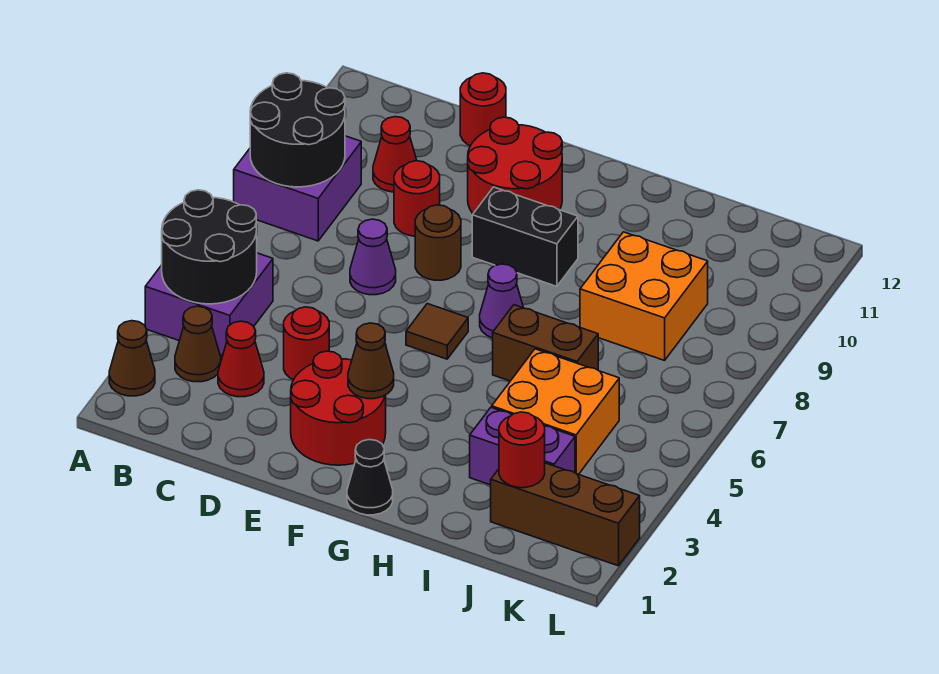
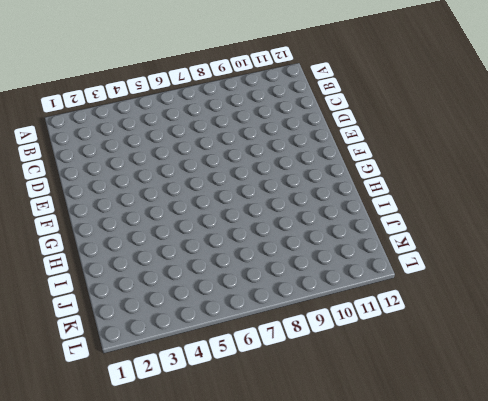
none -> brown 1x1 cone [109,321,155,396]
none -> purple 2x2 brick [145,253,273,356]
none -> purple 2x2 brick [234,136,361,241]

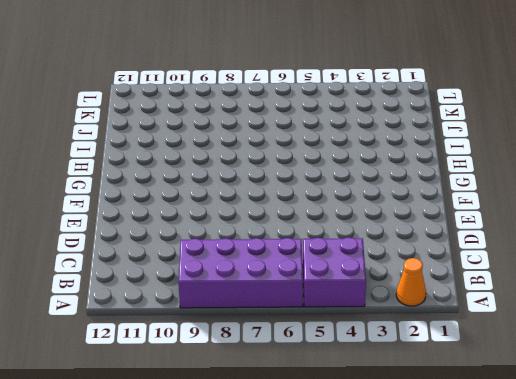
orange 1x1 cone [396,258,426,306] -> brown 1x1 cone [109,321,155,396]
purple 2x4 brick [179,238,303,308] -> purple 2x2 brick [234,136,361,241]
none -> brown 1x1 cone [175,306,221,382]
none -> red 1x1 cone [218,321,264,397]
none -> red 1x1 cone [373,117,417,192]

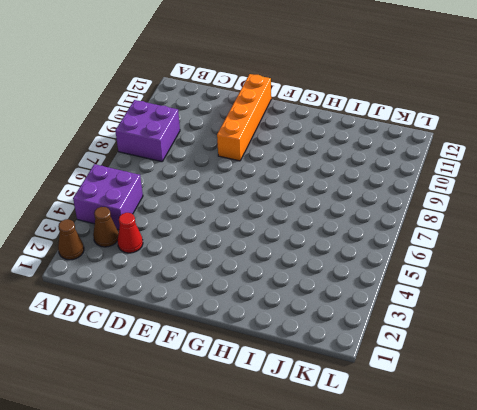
orange 1x4 brick [217,74,271,161] -> red 2x2 round brick [468,117,562,213]
none -> red 1x1 cone [373,117,417,192]
none -> red 1x1 round brick [284,307,329,380]
none -> purple 1x1 cone [350,219,396,295]

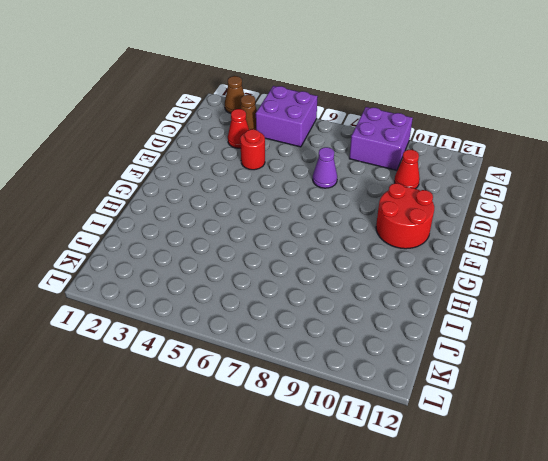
none -> red 1x1 round brick [394,161,440,236]
none -> red 1x1 round brick [460,73,506,146]
none -> red 2x2 round brick [291,351,386,465]

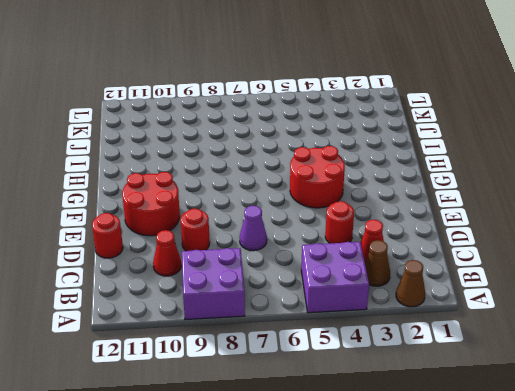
red 2x2 round brick [290,146,345,208] -> red 2x2 round brick moved to [291,351,386,465]
none -> brown 1x1 round brick [415,205,461,280]
none -> brown 1x1 tile [406,304,468,359]
none -> black 1x2 brick [472,187,578,286]

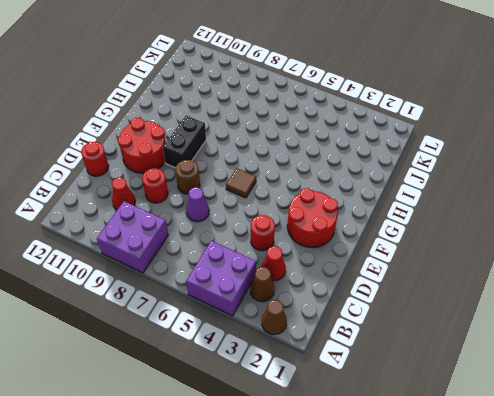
none -> black 1x1 cone [347,440,393,515]
none -> purple 1x1 cone [480,264,523,338]
none -> brown 1x2 brick [493,305,598,381]

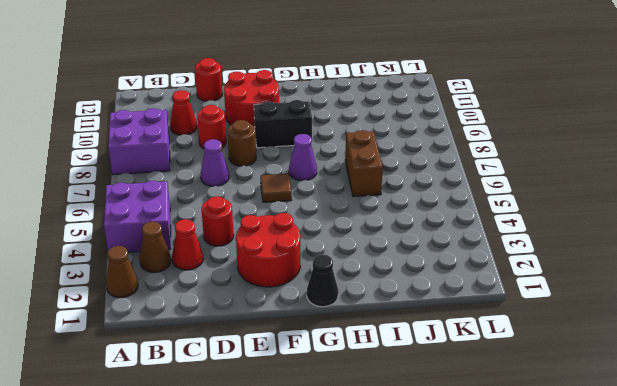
brown 1x2 brick [345,130,383,197] -> brown 1x2 brick turned to [493,305,598,381]
none -> purple 1x2 brick [470,407,575,485]
none -> orange 2x2 brick [492,349,619,474]
none -> orange 2x2 brick [580,232,708,360]

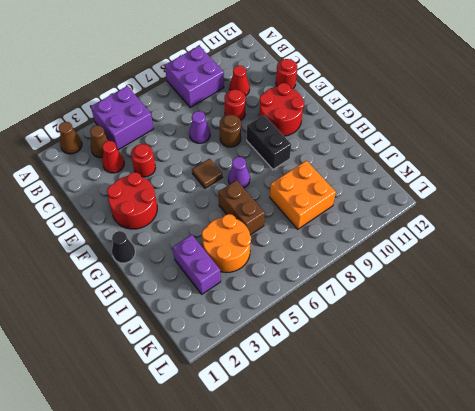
orange 2x2 round brick [202,214,251,272] -> orange 2x2 brick [492,349,619,474]
none -> brown 1x3 brick [491,463,640,566]
none -> black 2x2 round brick [162,190,257,304]
none -> black 2x2 round brick [250,73,345,187]

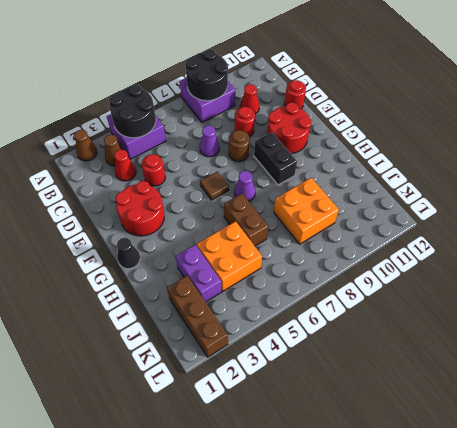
none -> brown 1x1 cone [348,323,394,399]
none -> red 1x1 round brick [499,412,545,488]

